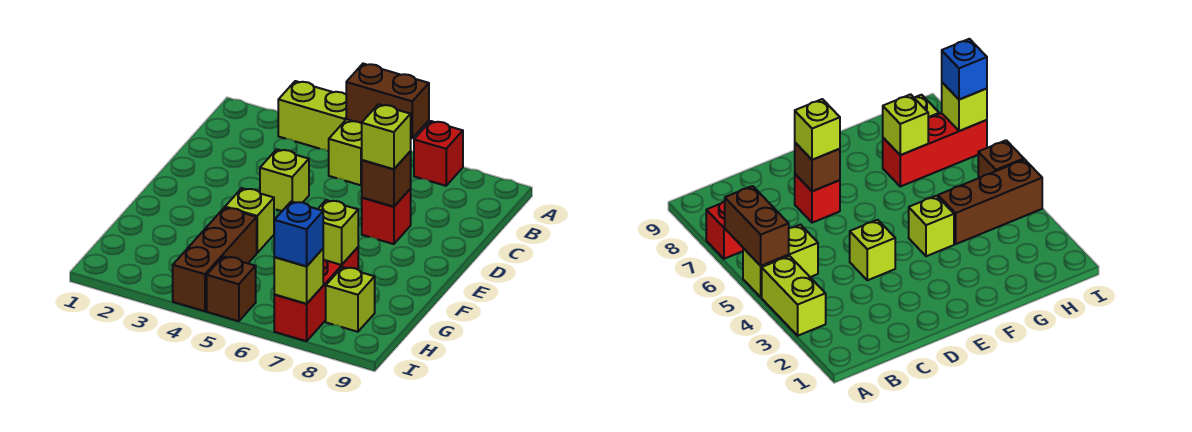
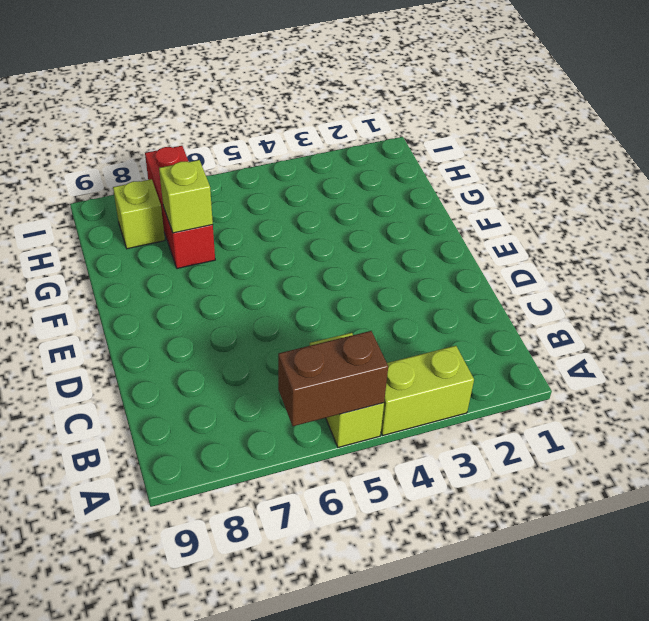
none -> red 1x1 brick [414,121,463,186]
none -> lime 1x1 brick [260,149,309,211]
none -> red 1x1 brick [362,189,411,244]

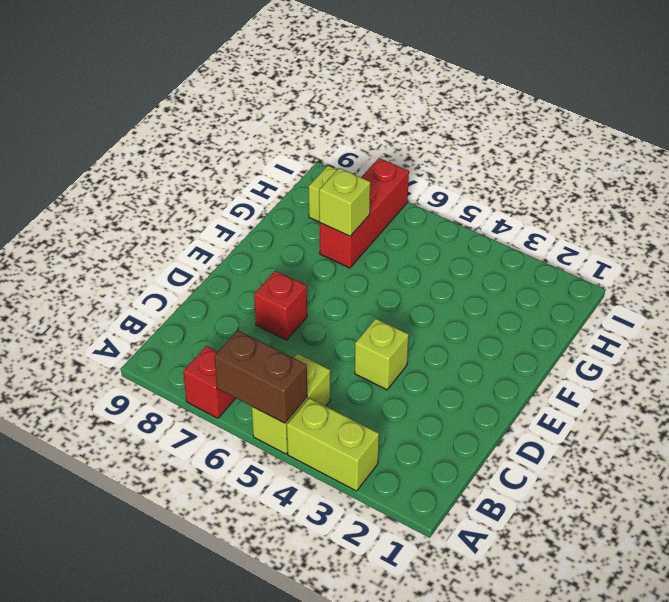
none -> lime 1x1 brick [225,188,274,253]
none -> brown 1x3 brick [173,207,257,311]
none -> brown 1x1 brick [207,256,256,321]

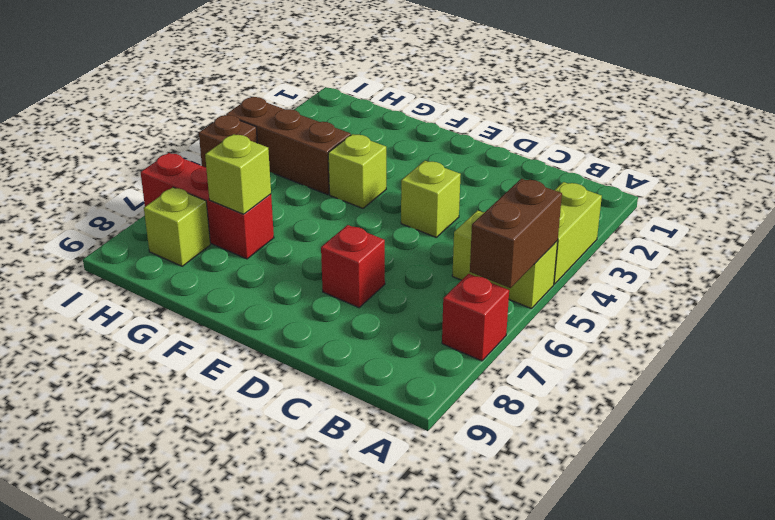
none -> brown 1x1 brick [362,152,411,207]
none -> lime 1x1 brick [274,249,323,304]
none -> lime 1x1 brick [362,104,411,169]

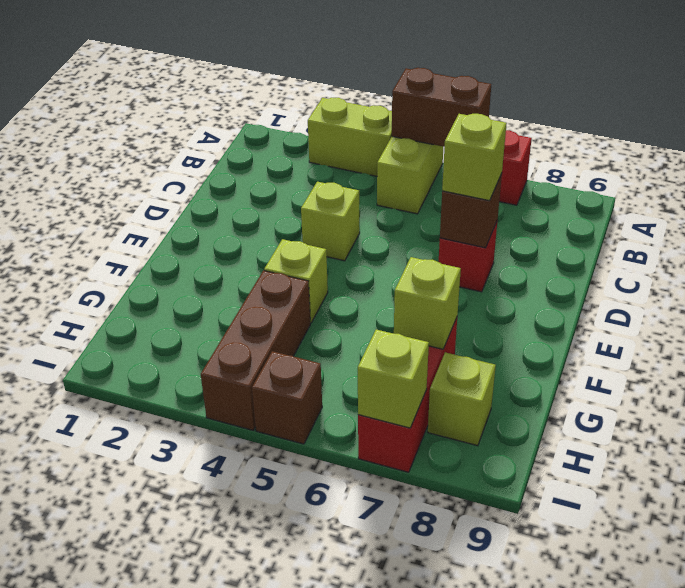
none -> blue 1x1 brick [274,201,323,266]

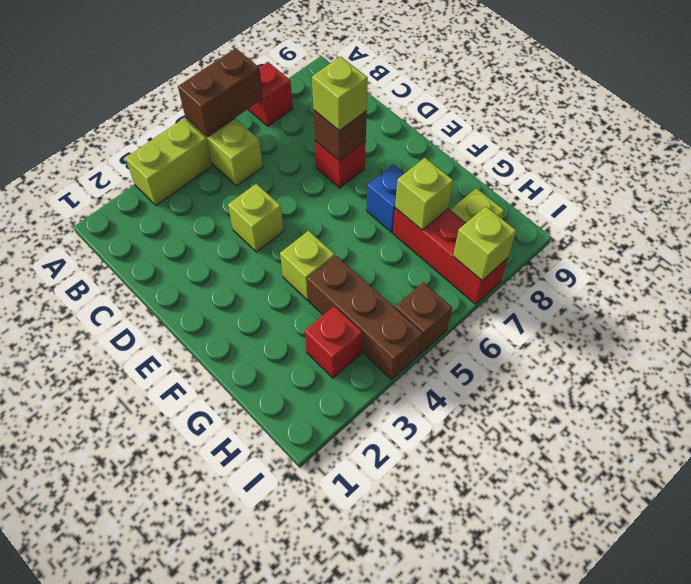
blue 1x1 brick [367,164,405,232] -> blue 1x1 brick moved to [274,201,323,266]
red 1x1 brick [305,306,362,378] -> none

